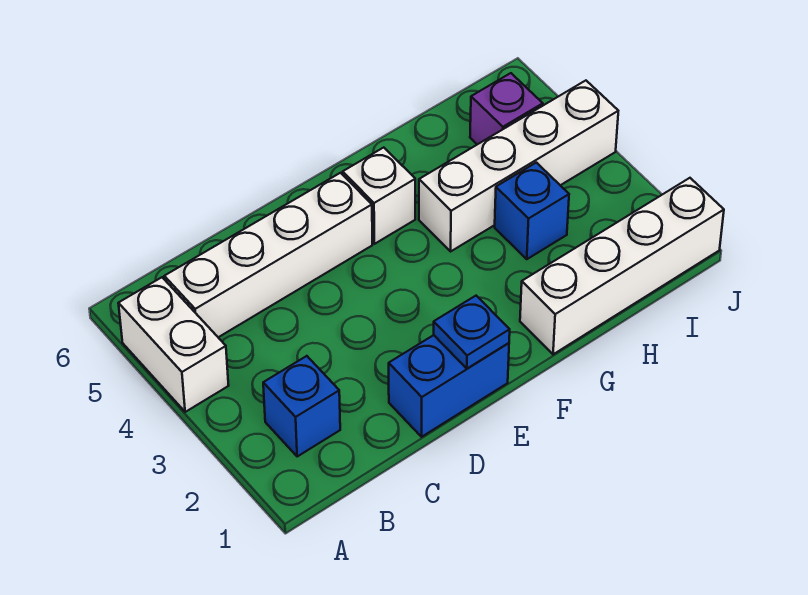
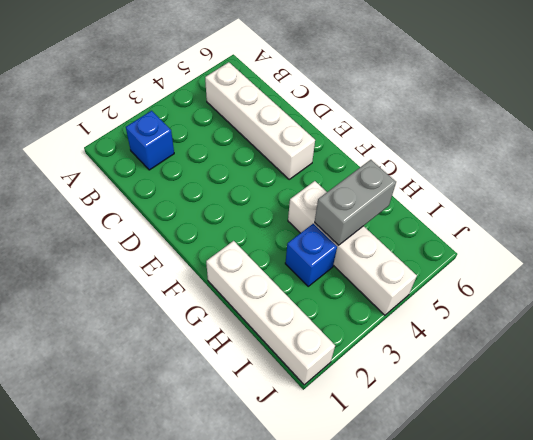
grey 1x2 brick [315,160,396,245] -> none
none -> white 1x2 brick [118,277,229,412]
none -> blue 1x2 brick [389,335,509,437]

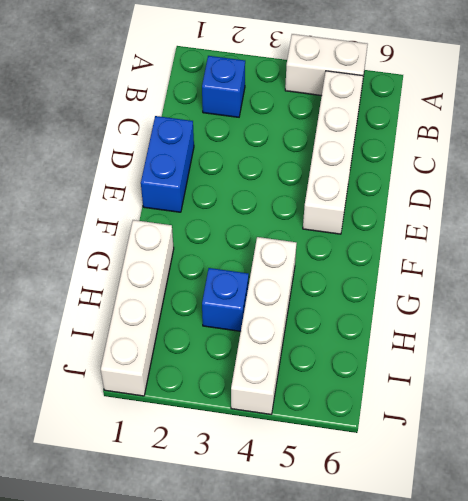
none -> white 1x1 brick [343,148,415,244]
none -> purple 1x1 brick [470,73,543,144]

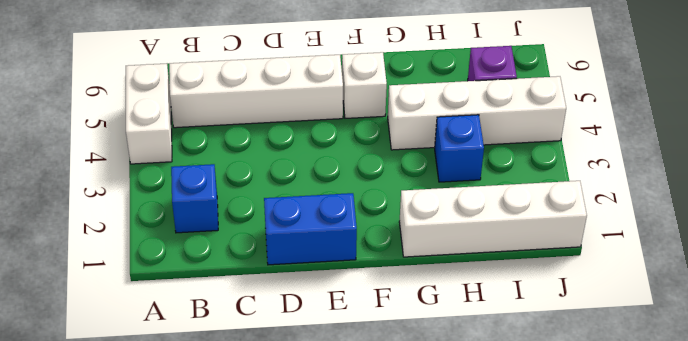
none -> blue 1x1 plate [434,296,510,369]

